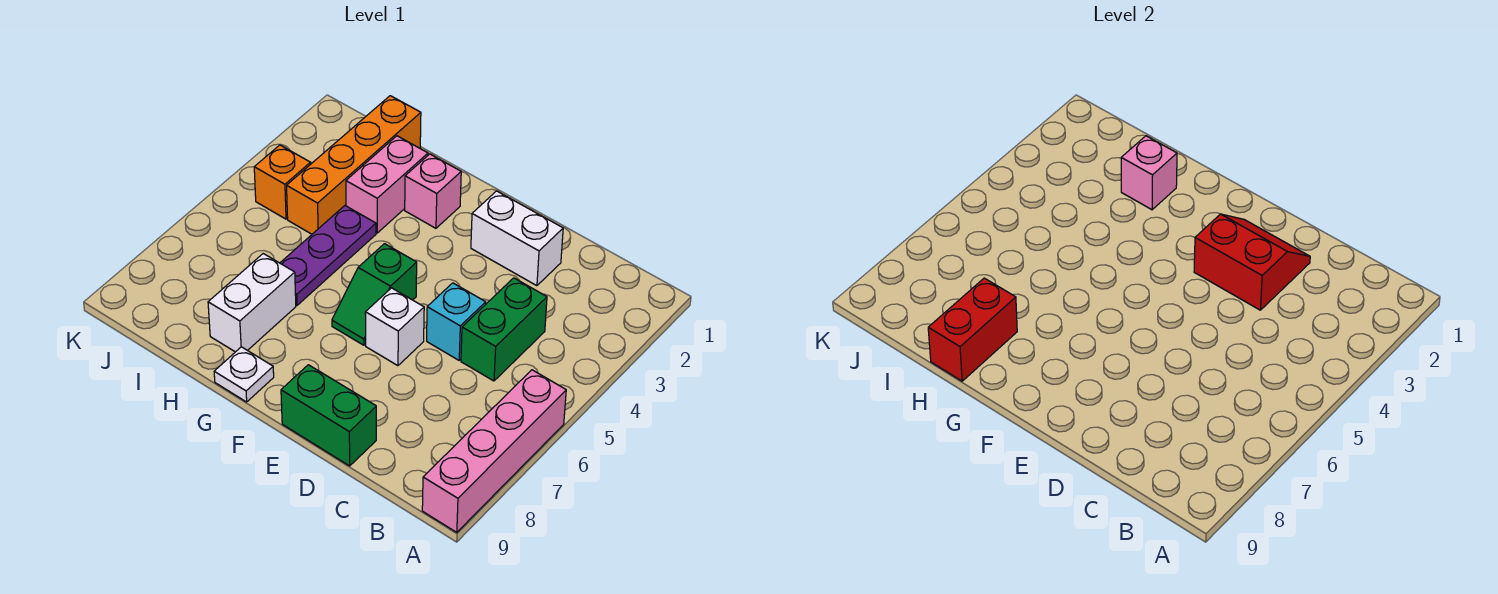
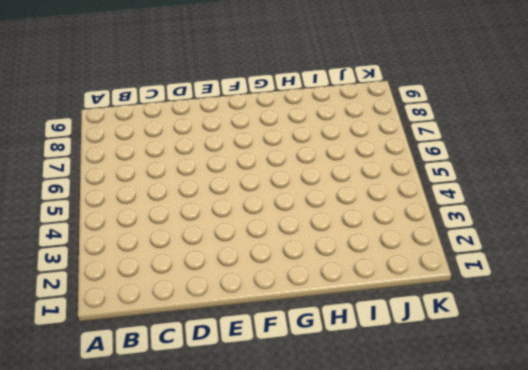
none -> pink 1x4 brick [422,370,566,532]
none -> green 1x2 brick [461,278,547,381]
none -> white 1x2 brick [471,191,563,286]

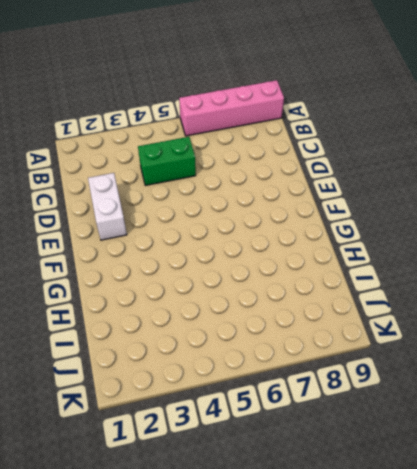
none -> cyan 1x1 brick [427,283,486,360]
none -> green 1x2 brick [281,365,376,466]
none -> white 1x1 brick [365,288,424,366]

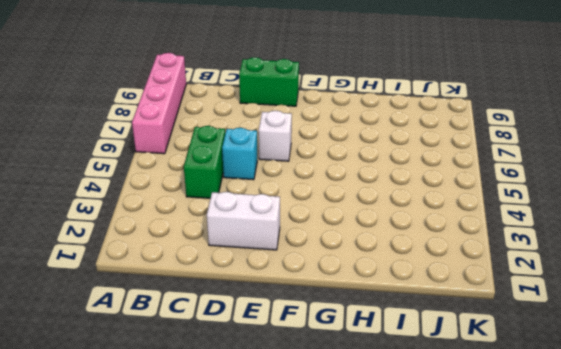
none -> green 1x2 slope [332,244,417,345]
none -> pink 1x1 brick [405,154,461,228]
none -> white 1x1 plate [214,347,274,402]

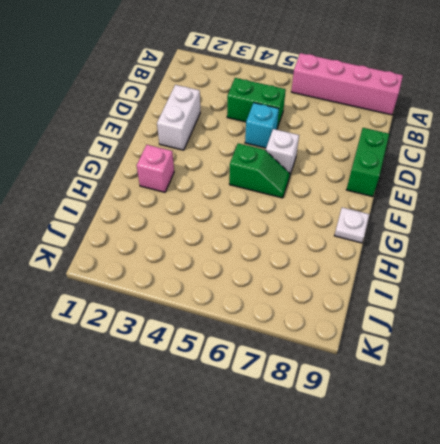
none -> pink 1x2 brick [346,136,428,233]
none -> purple 1x3 plate [280,206,376,305]
none -> white 1x2 brick [208,254,296,352]

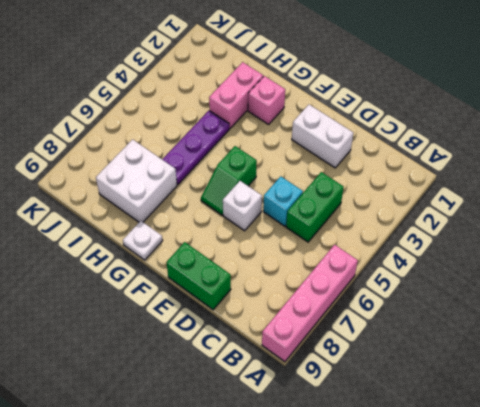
white 2x2 brick [96,139,177,222] -> white 1x2 brick [208,254,296,352]
none -> orange 1x4 brick [287,96,421,234]
none -> orange 1x1 brick [254,145,311,219]
none -> red 2x2 slope [1194,214,1310,310]

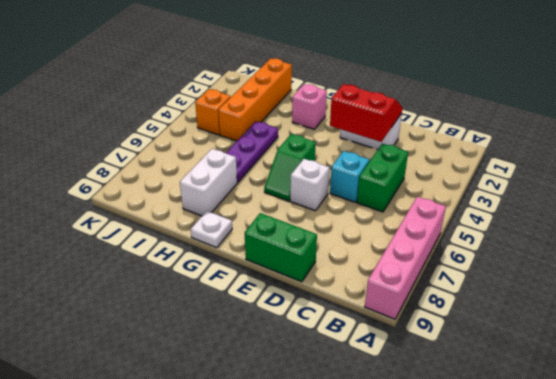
none -> pink 1x2 brick [346,136,428,233]
none -> pink 1x1 brick [1121,136,1177,210]
none -> red 1x2 brick [928,278,1017,381]

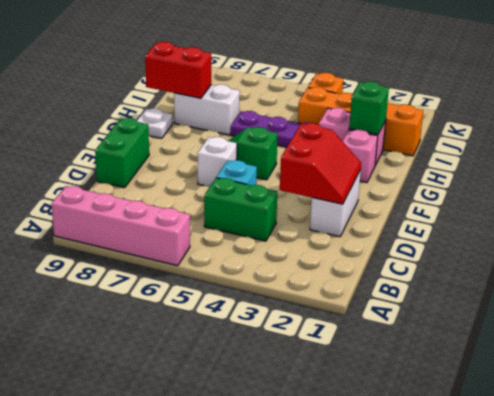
green 1x1 brick [349,81,389,134] -> pink 1x1 brick [1121,136,1177,210]

